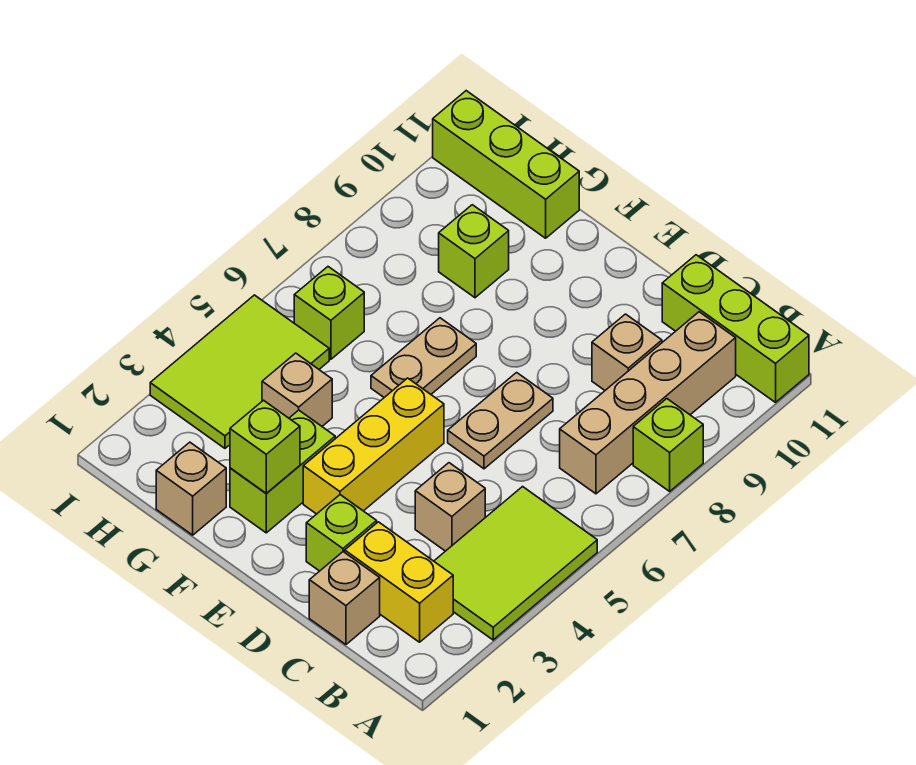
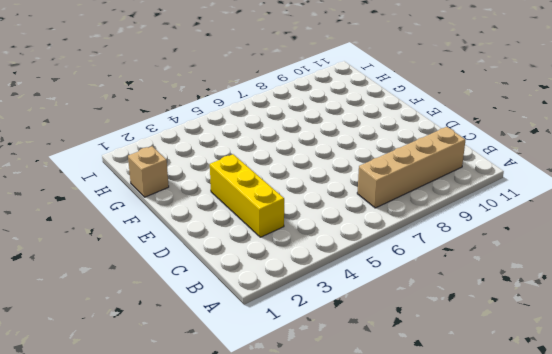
yellow 1x3 brick [210,154,284,237] -> yellow 1x3 brick turned to [303,378,444,514]
none -> lime 2x3 tile [434,487,597,640]
none -> lime 1x1 brick [633,399,703,491]
none -> lime 1x3 brick [662,255,809,402]

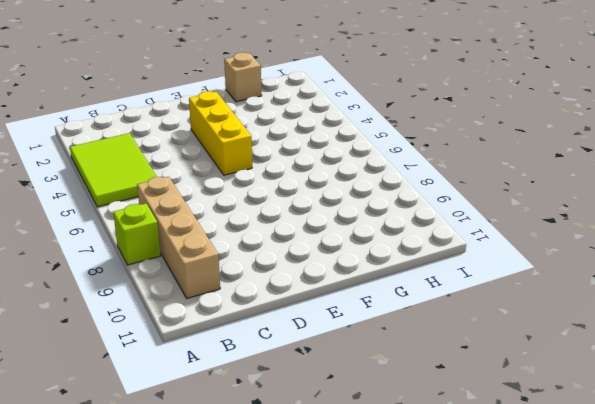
none -> lime 1x3 brick [662,255,809,402]
none -> yellow 1x2 brick [345,522,453,642]
none -> tan 1x1 brick [309,552,380,645]

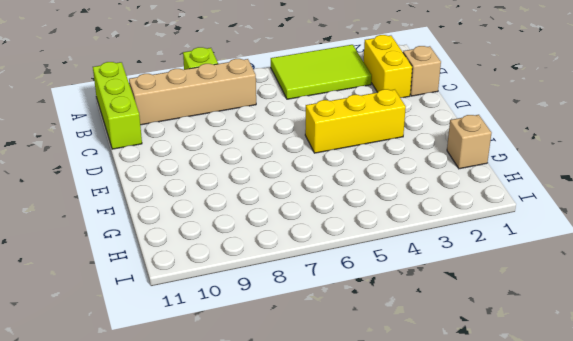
none -> tan 1x1 brick [415,463,485,551]
none -> tan 1x1 brick [592,314,662,390]
none -> lime 1x1 brick [306,495,377,571]

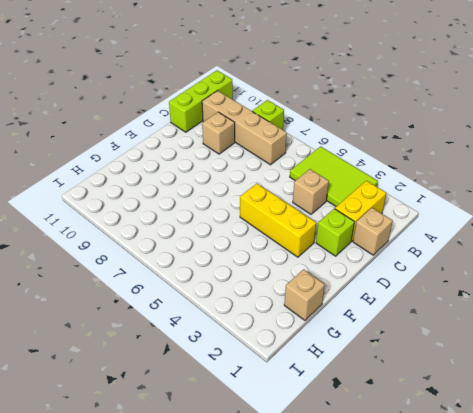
none -> tan 1x2 plate [448,373,553,469]
none -> lime 1x2 brick [230,410,335,533]
none -> tan 1x2 plate [371,318,476,397]

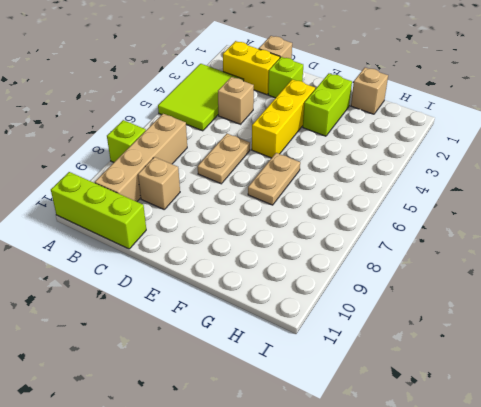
none -> tan 1x1 brick [262,353,332,426]
none -> lime 1x1 brick [439,205,509,298]
none -> lime 1x3 brick [433,91,579,238]

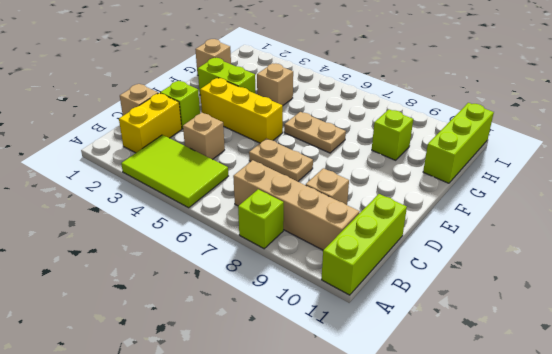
none -> lime 2x3 tile [150,295,329,448]
none -> lime 1x1 brick [294,267,364,359]
none -> lime 1x1 brick [230,400,300,493]

